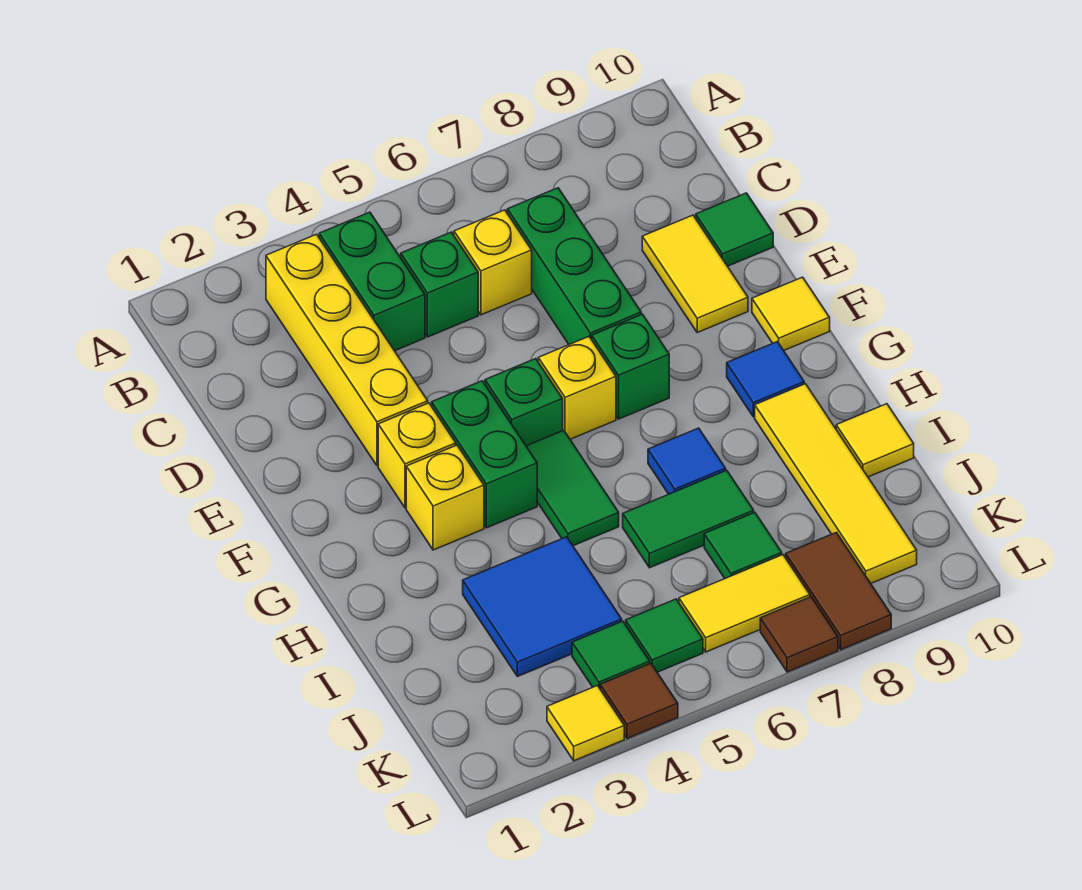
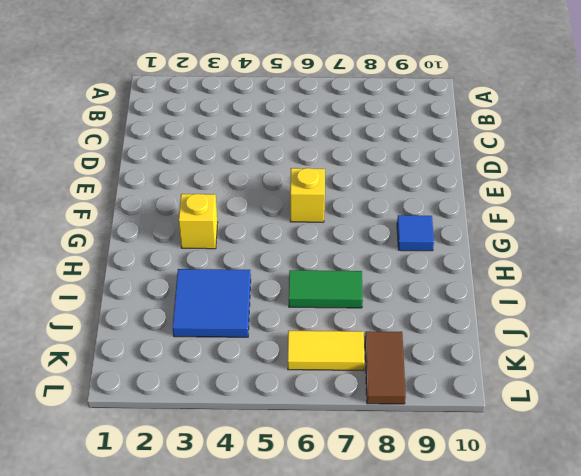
none -> yellow 1x4 brick [266,234,428,466]
none -> green 1x2 brick [319,212,425,351]
none -> green 1x1 brick [401,232,478,337]

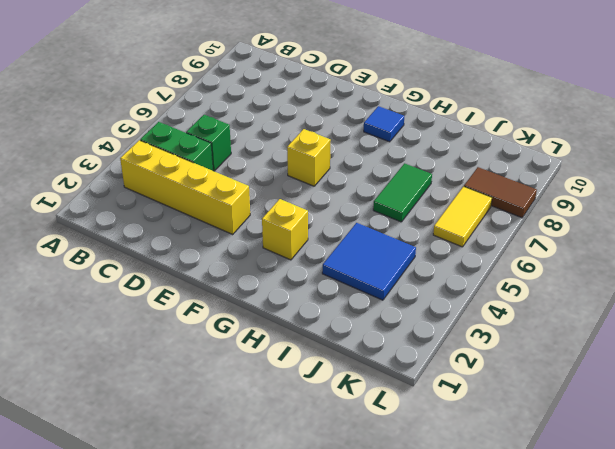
none -> yellow 1x1 brick [454,210,532,315]
none -> green 1x3 brick [507,188,641,344]
none -> yellow 1x2 tile [642,215,748,333]

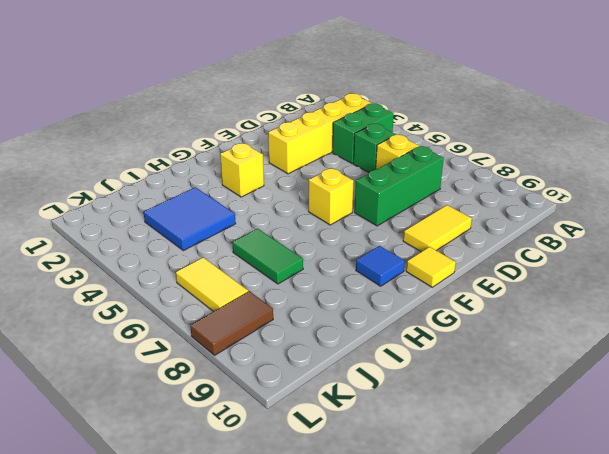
none -> green 1x1 tile [696,193,773,266]
none -> yellow 1x1 brick [378,403,456,508]
none -> green 1x2 brick [432,381,537,528]

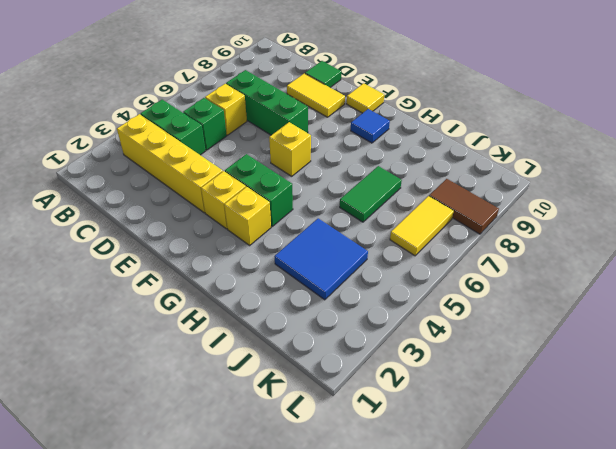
none -> green 1x1 brick [485,359,563,446]
none -> green 1x1 brick [592,314,669,419]
none -> green 1x2 tile [526,430,619,546]

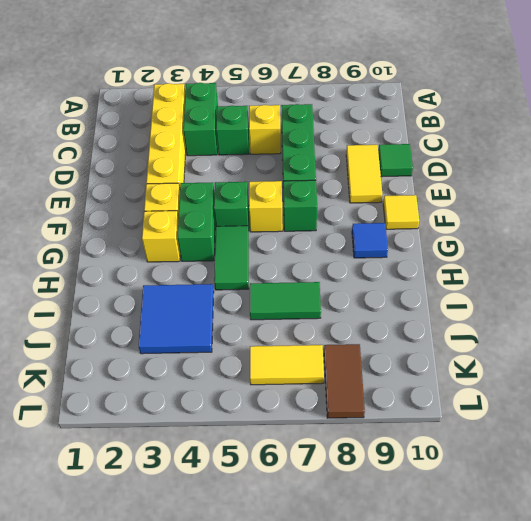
none -> blue 1x1 tile [648,428,726,494]
none -> yellow 1x4 tile [755,384,917,583]
none -> yellow 1x1 tile [836,404,914,477]

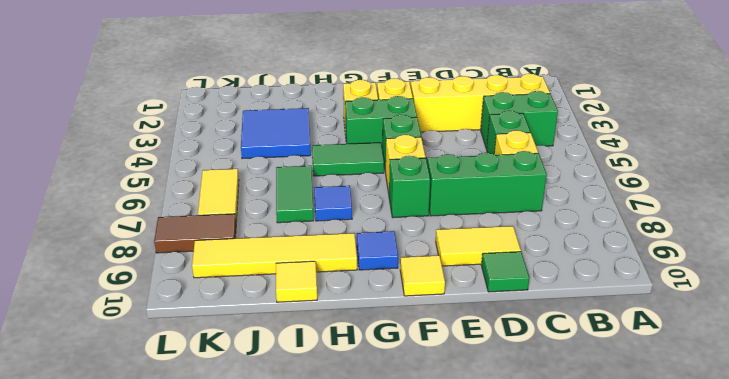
none -> green 1x1 tile [704,513,782,578]
none -> green 1x1 tile [572,621,650,688]
none -> green 1x1 tile [626,599,703,672]

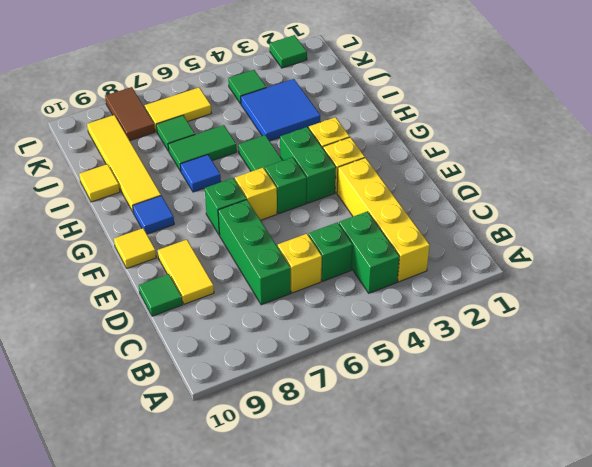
green 1x1 tile [270,35,307,68] -> green 1x1 tile moved to [626,599,703,672]
none -> yellow 1x1 tile [547,686,624,761]
none -> brown 1x1 tile [600,663,678,739]
none -> brown 1x1 tile [760,597,838,672]

